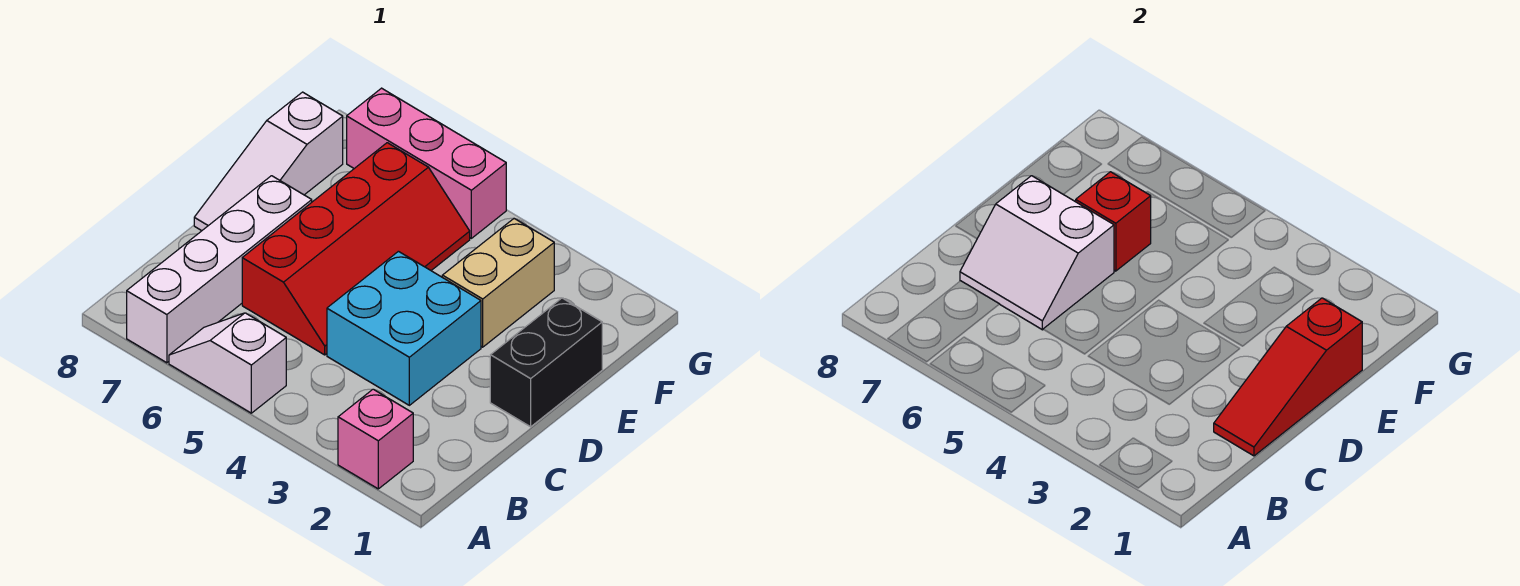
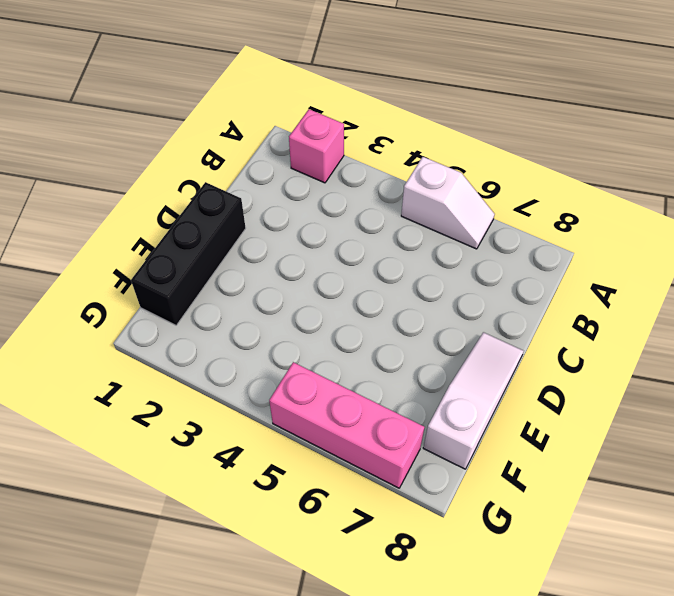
black 1x3 brick [131,182,246,325] -> black 1x2 brick [490,298,602,427]
none -> white 1x4 brick [127,176,312,363]
none -> cyan 2x2 brick [327,251,481,405]
none -> red 2x4 slope [242,143,470,355]

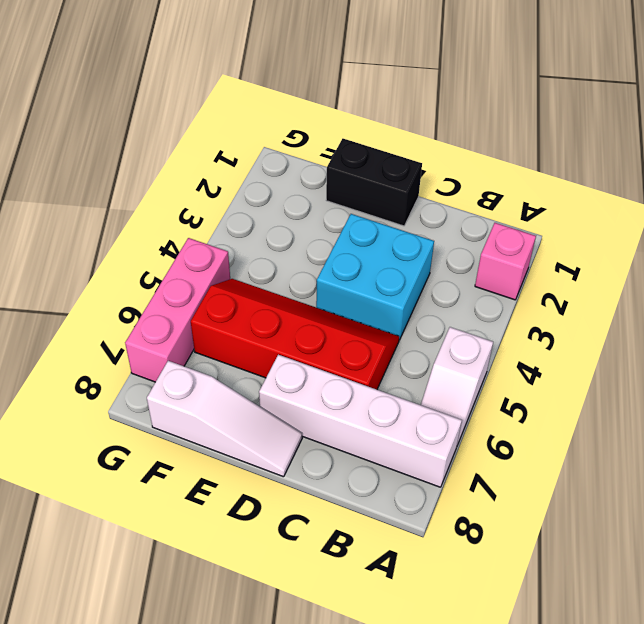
none -> tan 1x2 brick [442,219,554,347]
none -> red 1x3 slope [1214,298,1362,456]
none -> white 2x2 slope [960,176,1114,330]

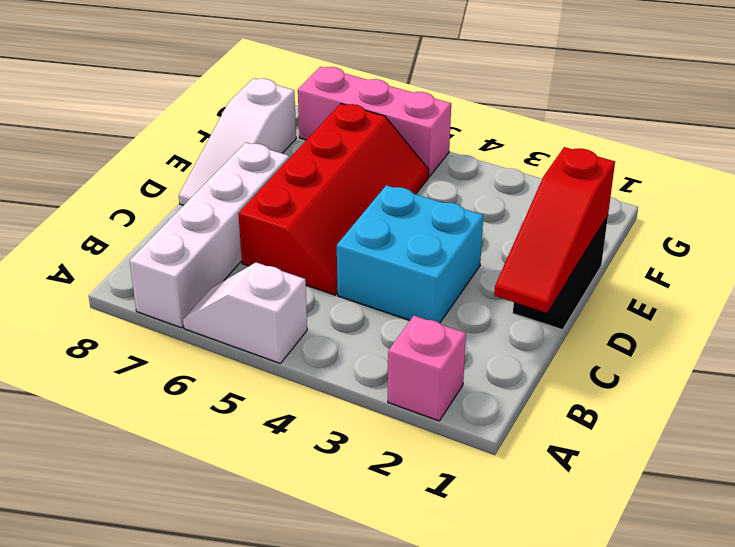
none -> tan 1x2 brick [442,219,554,347]
none -> white 2x2 slope [960,176,1114,330]
none -> red 1x1 brick [1075,172,1151,271]

